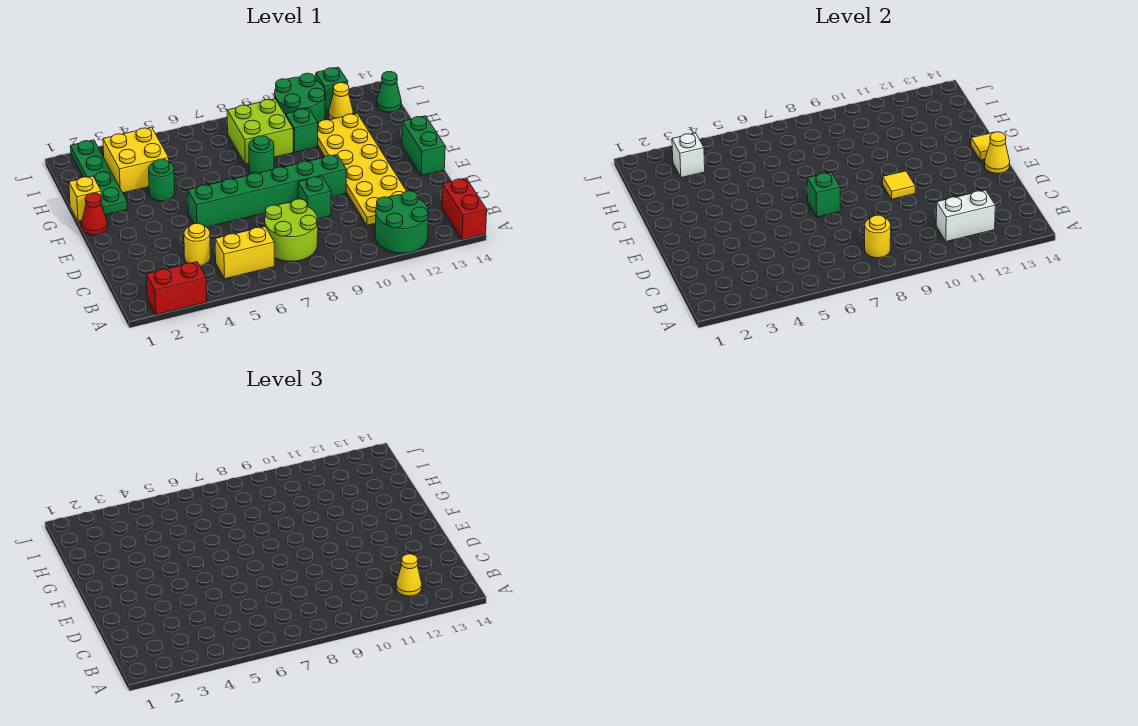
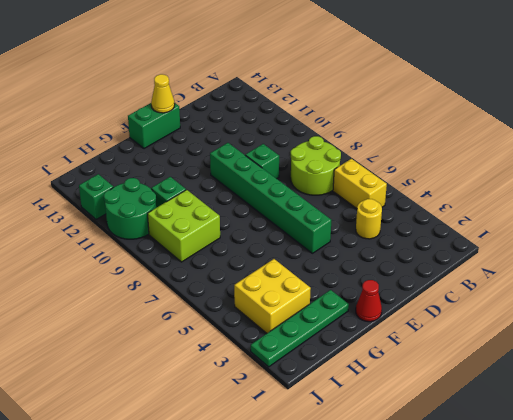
none -> red 1x2 brick [146,262,207,315]
none -> green 2x2 round brick [375,191,429,253]
none -> red 1x2 brick [442,178,487,240]
none -> yellow 2x6 plate [318,113,406,225]

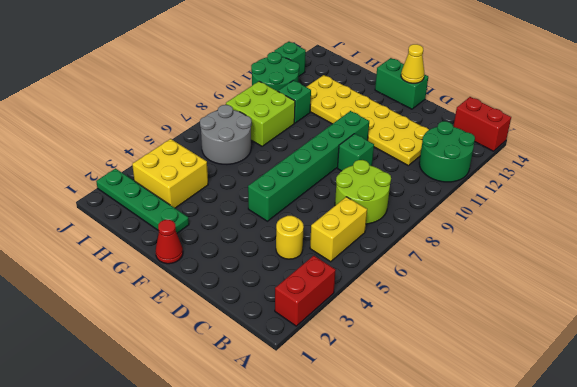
grey 2x2 round brick [200,105,252,164] -> none
none -> yellow 1x1 brick [69,176,102,221]
none -> green 1x1 round brick [149,159,175,201]
none -> green 1x1 round brick [249,136,274,174]
none -> yellow 1x1 cone [329,83,353,120]

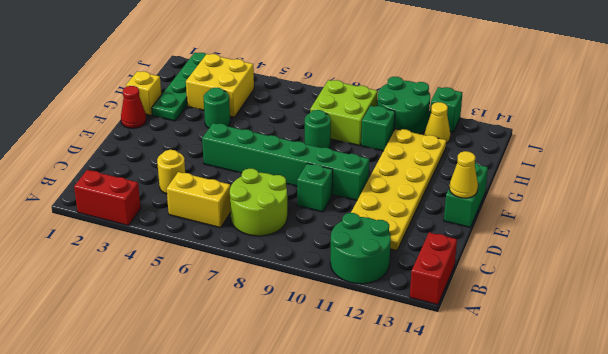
none -> green 1x1 cone [377,72,401,112]
none -> yellow 1x1 round brick [865,215,891,258]
none -> white 1x2 brick [936,190,995,242]
none -> green 1x1 brick [808,172,840,217]

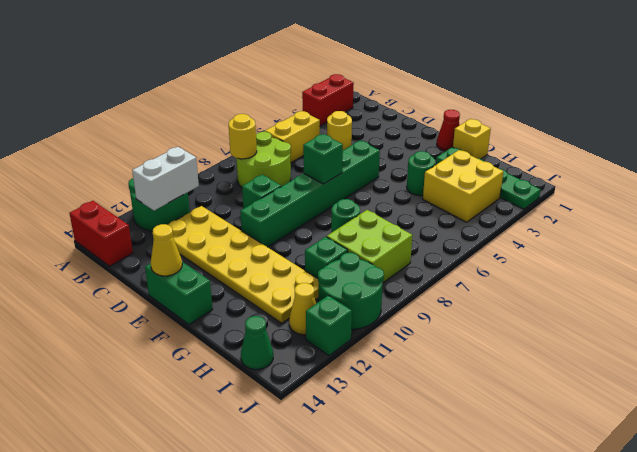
none -> yellow 1x1 tile [883,171,915,199]
none -> yellow 1x1 tile [971,132,994,160]
none -> white 1x1 brick [672,133,705,178]
none -> yellow 1x1 cone [396,554,422,596]

